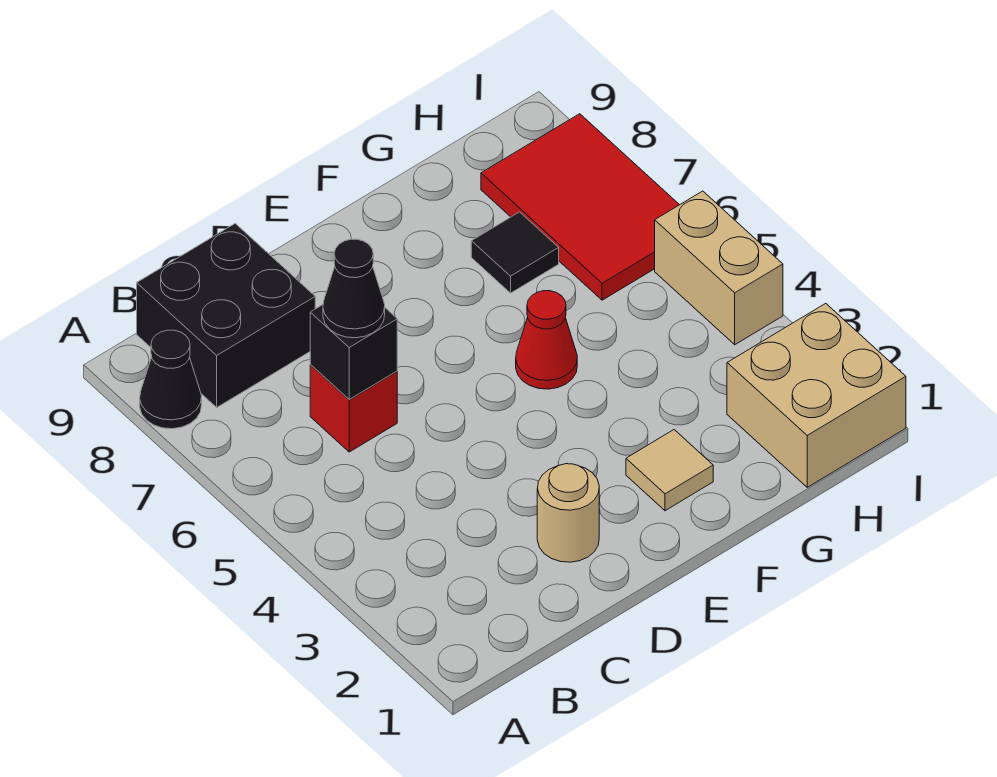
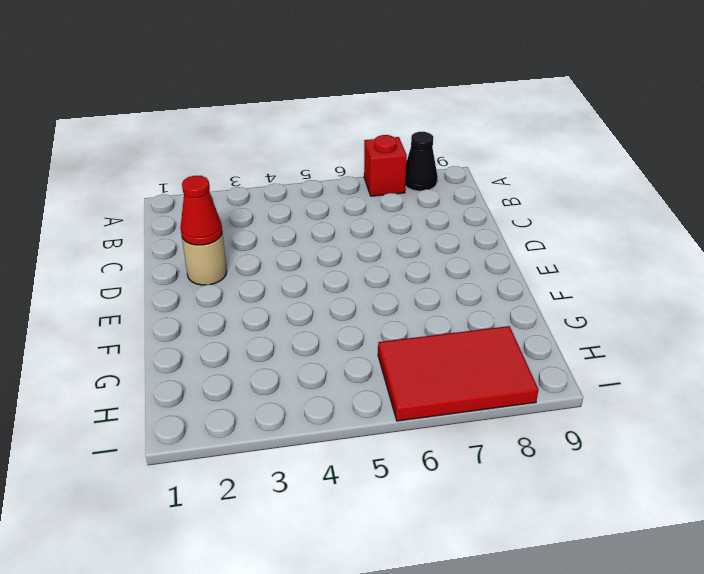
red 1x1 brick [364,135,407,196] -> red 1x1 brick moved to [310,364,397,452]
red 1x1 cone [180,176,222,245] -> red 1x1 cone moved to [516,291,577,389]
none -> black 2x2 brick [137,224,315,407]
none -> tan 1x1 tile [626,430,713,511]
none -> black 1x1 tile [471,212,559,293]

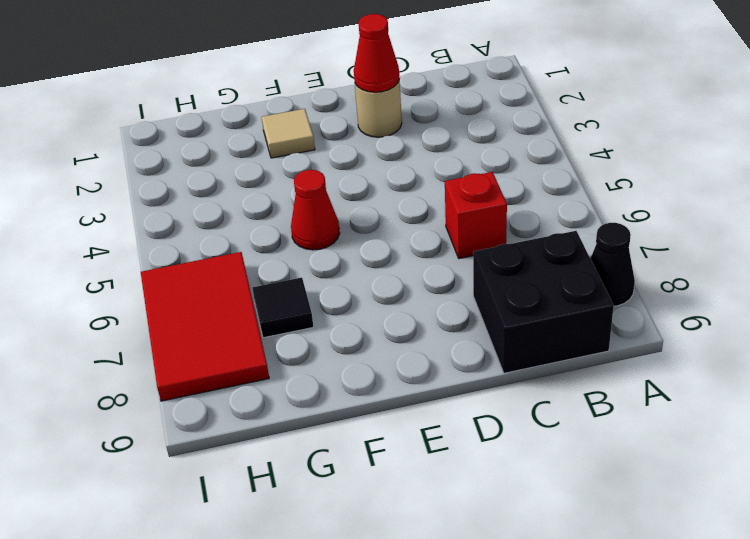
red 1x1 cone [354,14,400,92] -> none
none -> tan 2x2 brick [727,303,906,487]
none -> tan 1x2 brick [655,191,783,345]
none -> black 1x1 brick [310,305,397,399]

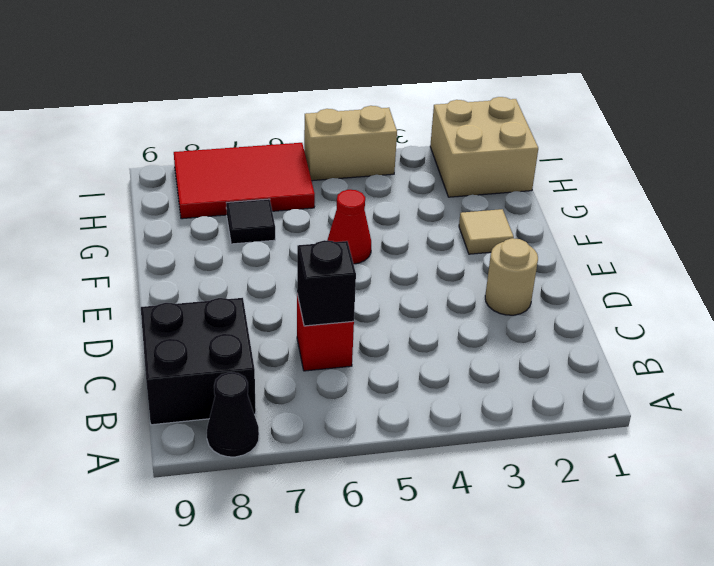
none -> black 1x1 cone [323,239,385,338]

